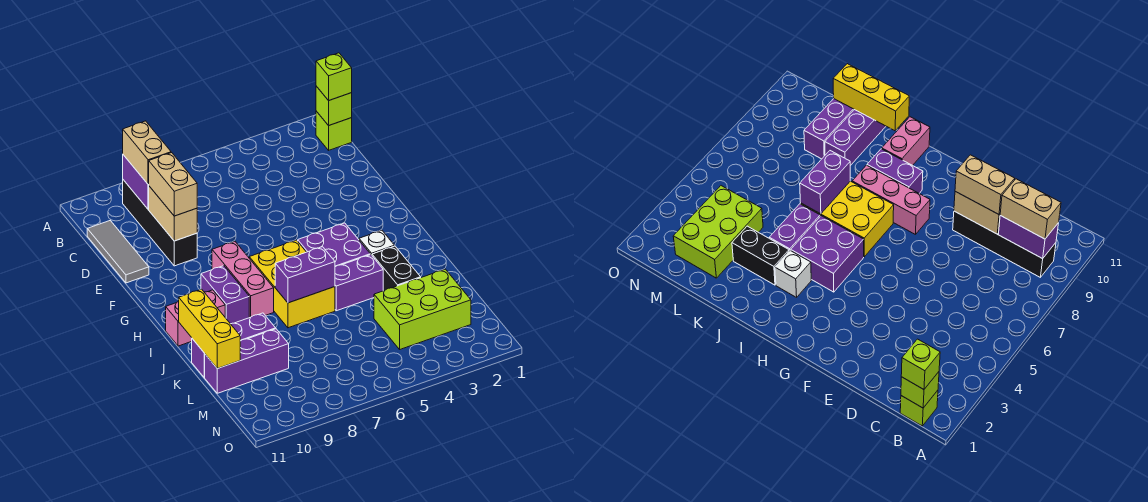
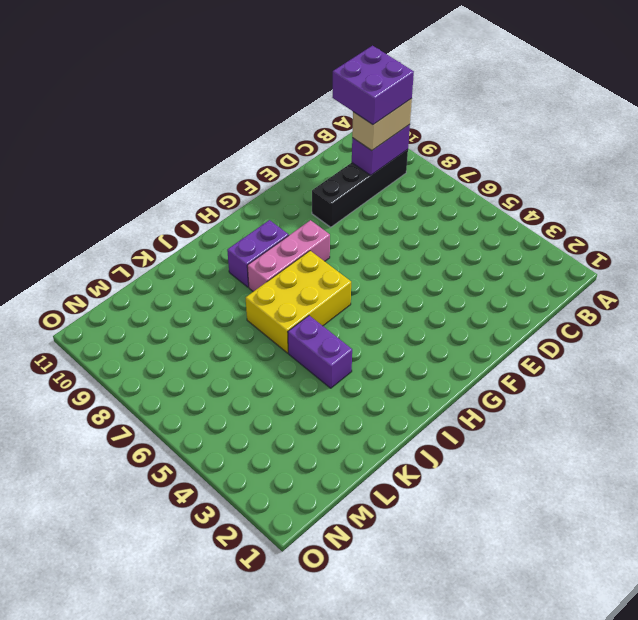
purple 2x2 brick [332,46,414,125] -> purple 2x2 brick moved to [298,223,370,267]
none -> lime 1x1 brick [316,111,352,150]
none -> grey 1x3 tile [87,221,149,283]
none -> white 1x1 brick [359,230,395,255]

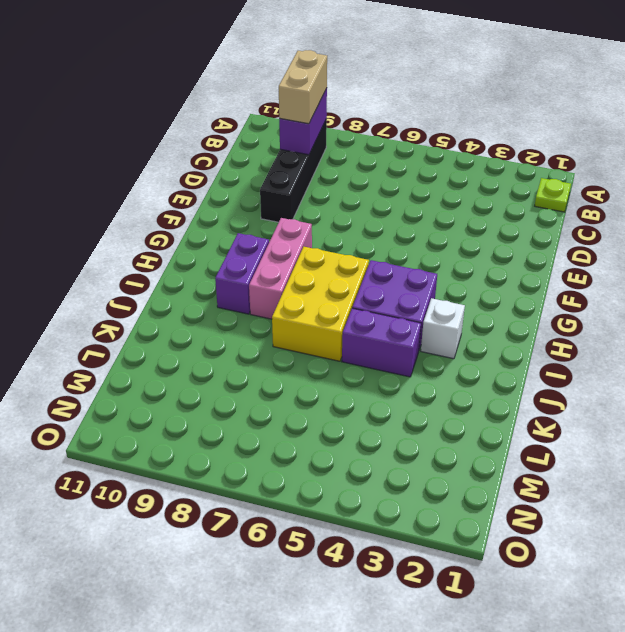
lime 1x1 plate [535,178,571,212] -> lime 1x1 brick [316,111,352,150]
none -> grey 1x3 tile [87,221,149,283]
none -> pink 1x2 brick [166,290,225,346]
none -> black 1x2 brick [372,246,421,291]

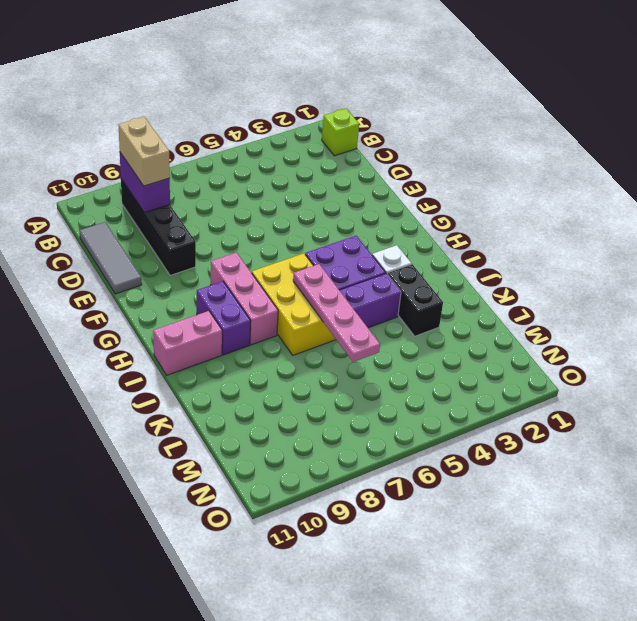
pink 1x4 plate [293,264,380,362] -> purple 1x2 brick [275,247,335,303]
none -> purple 1x3 brick [192,313,276,377]
none -> lime 2x3 brick [374,269,471,349]
none -> purple 1x3 brick [204,329,289,393]

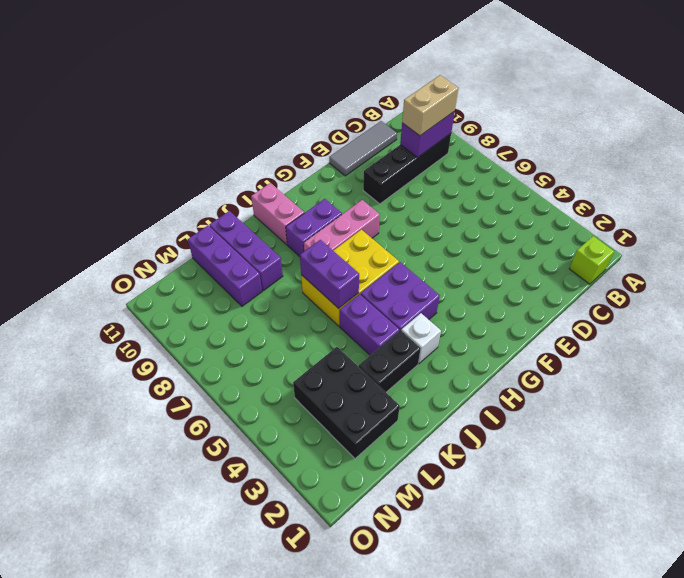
black 2x3 brick [293,347,400,459] -> lime 2x3 brick [374,269,471,349]
none -> lime 1x1 brick [316,86,352,126]
none -> tan 1x2 brick [148,186,197,241]
none -> yellow 1x3 brick [179,289,240,369]

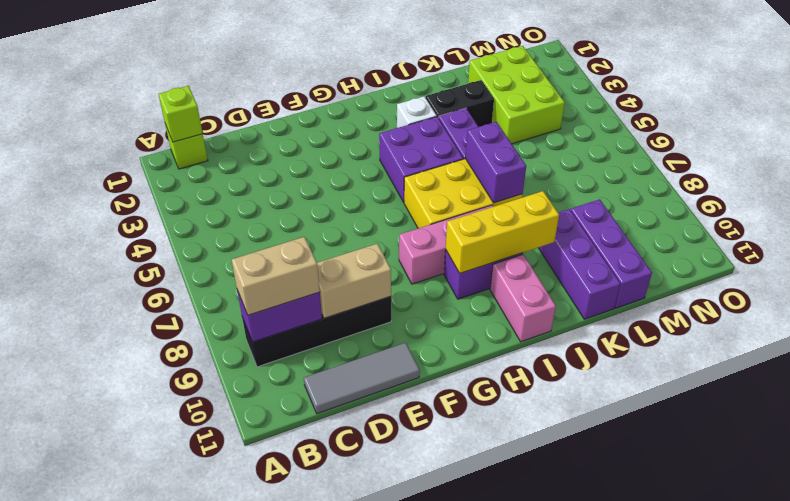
yellow 1x3 brick [446,191,559,273] -> yellow 1x3 brick moved to [179,289,240,369]
none -> lime 1x1 brick [316,53,352,101]
none -> tan 1x2 brick [148,153,197,216]

